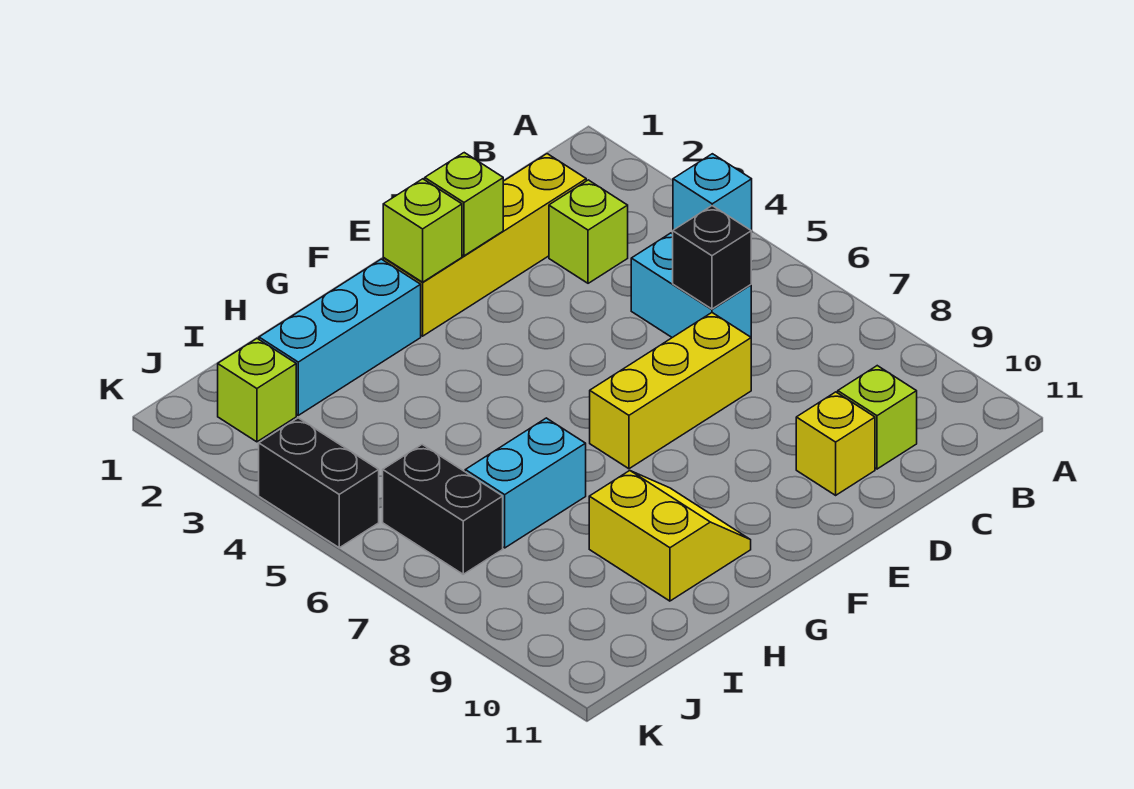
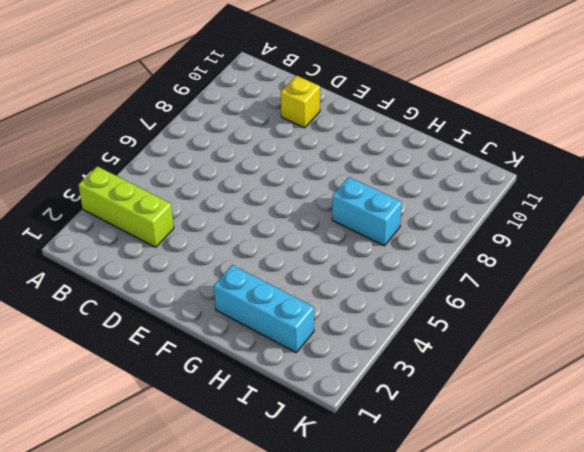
lime 1x3 brick [79,166,174,247] -> lime 1x1 brick [549,180,628,283]
none -> cyan 1x1 brick [673,154,752,232]
none -> yellow 1x4 brick [383,154,586,336]
none -> cyan 1x2 brick [631,233,751,338]

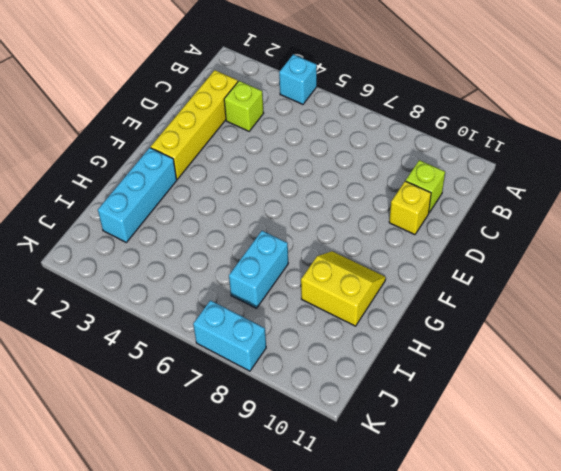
cyan 1x2 brick [193,300,266,371] -> cyan 1x2 brick moved to [631,233,751,338]
none -> yellow 1x3 brick [590,313,751,469]
none -> lime 1x1 brick [218,339,296,442]
none -> black 1x2 brick [383,445,503,574]

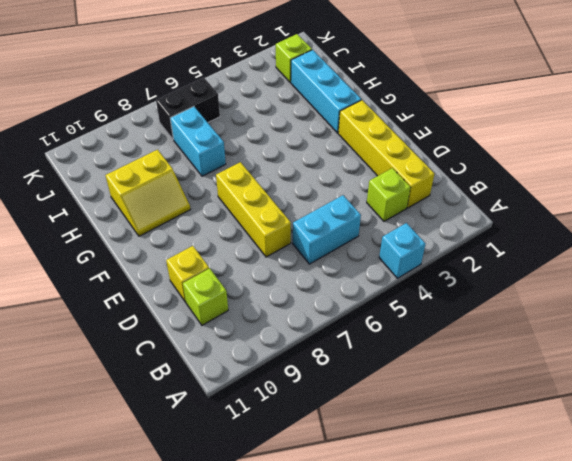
none -> black 1x2 brick [259,418,379,548]
none -> black 1x1 brick [673,206,751,309]
none -> lime 1x1 brick [425,153,503,256]

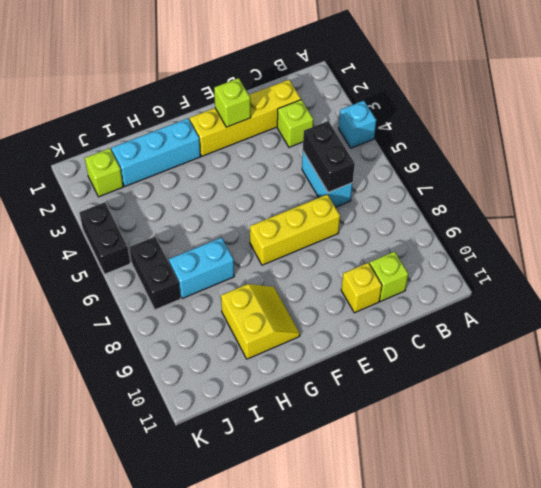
black 1x2 brick [303,121,355,192] -> black 1x1 brick [673,206,751,309]
none -> lime 1x1 brick [383,179,462,282]

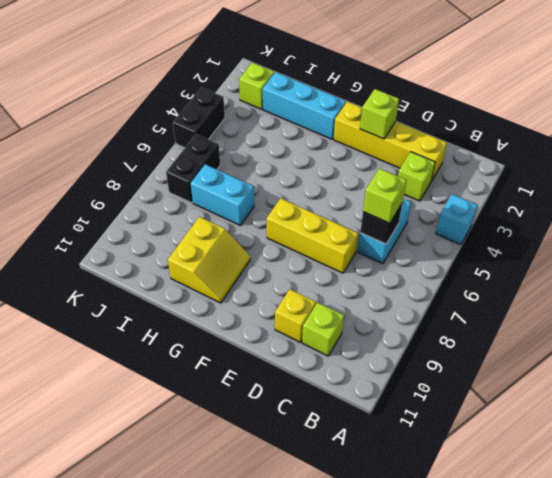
lime 1x1 brick [363,168,406,223] -> lime 1x1 brick moved to [383,179,462,282]

